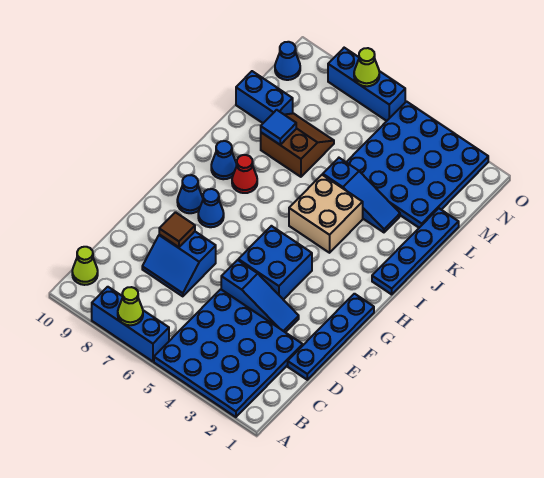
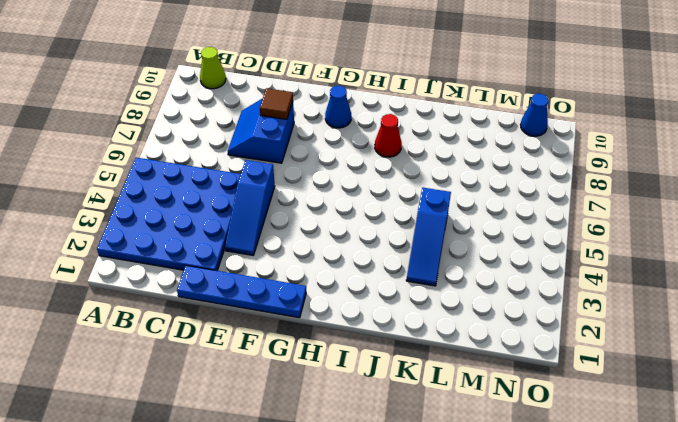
none -> blue 1x3 brick [92,287,169,362]
none -> blue 2x2 brick [238,226,312,300]
none -> blue 1x1 cone [198,189,224,227]

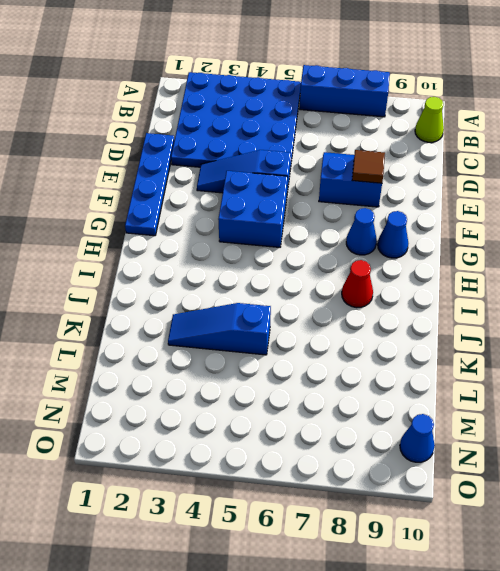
none -> blue 1x4 plate [372,208,459,294]
none -> tan 2x2 brick [289,175,363,253]
none -> blue 1x1 cone [211,141,237,179]

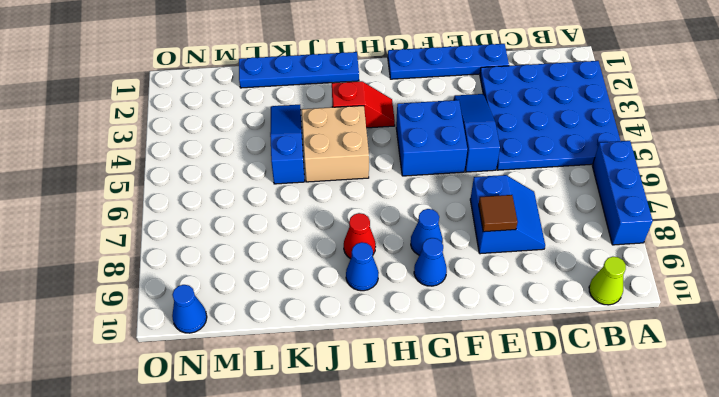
red 1x2 slope [332,81,395,128] -> none
none -> brown 2x2 slope [261,113,334,177]
none -> blue 4x4 plate [346,102,488,228]
none -> blue 1x2 brick [236,71,293,123]

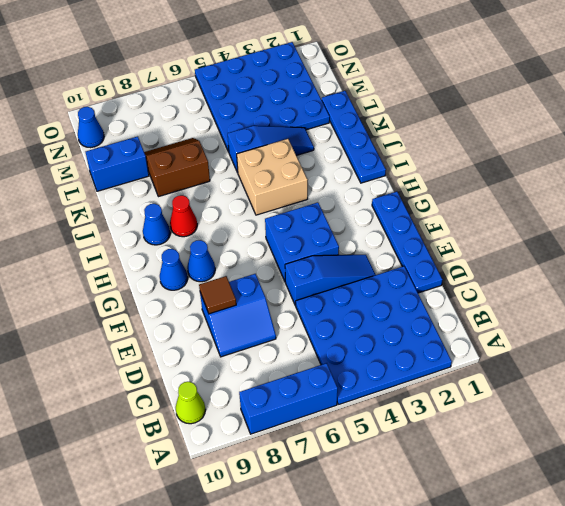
none -> blue 1x3 brick [328,48,405,121]
none -> lime 1x1 cone [118,287,143,325]
none -> blue 1x1 tile [261,110,296,145]

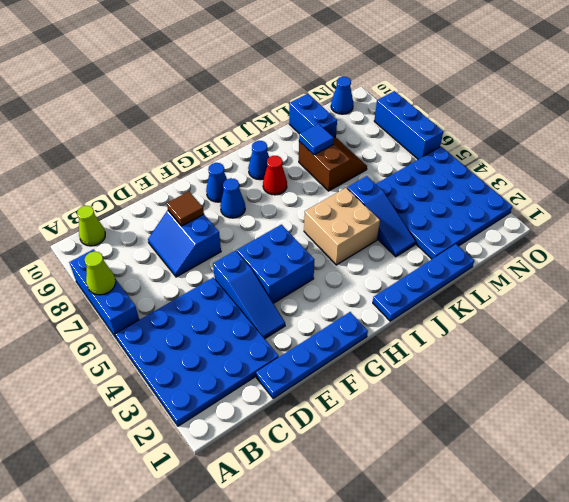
none -> lime 1x1 cone [354,48,379,86]

